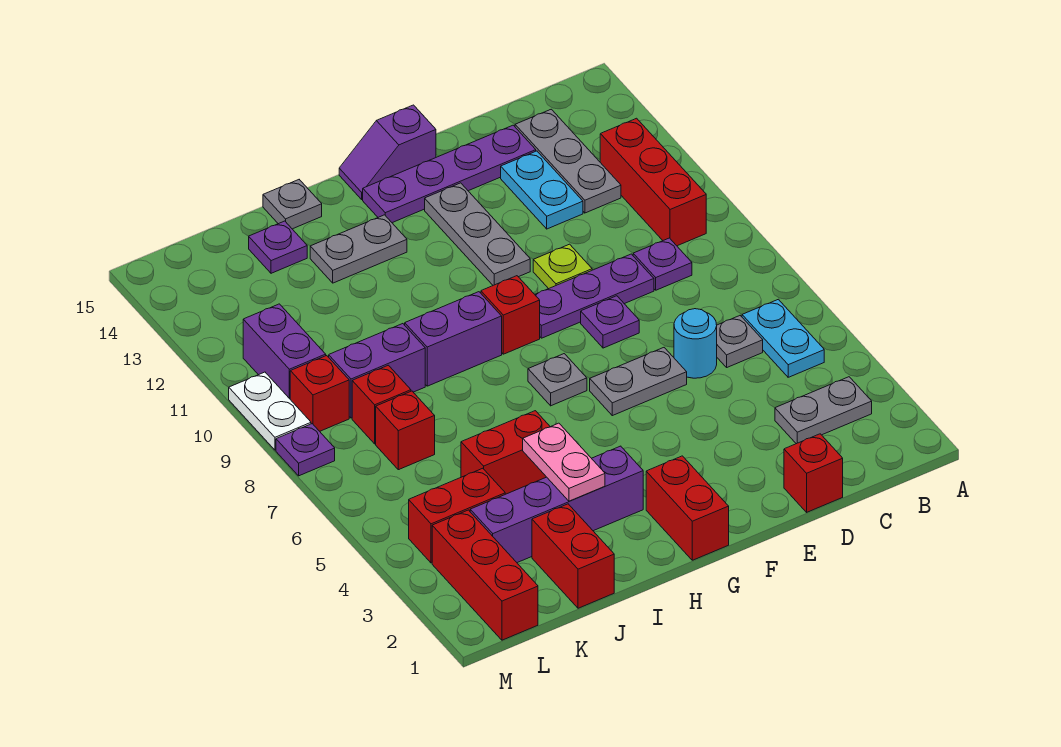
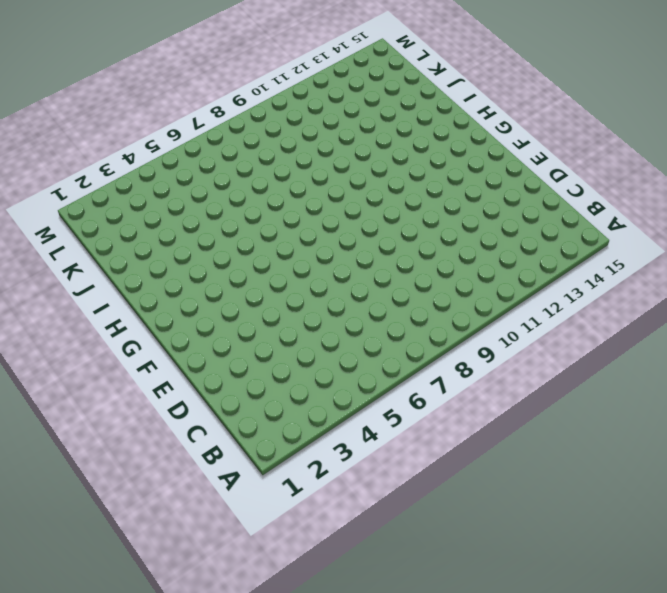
none -> grey 1x2 plate [775,377,872,444]
none -> cyan 1x2 plate [742,299,824,377]
none -> red 1x3 brick [600,118,706,246]
none -> grey 1x1 plate [717,316,763,367]

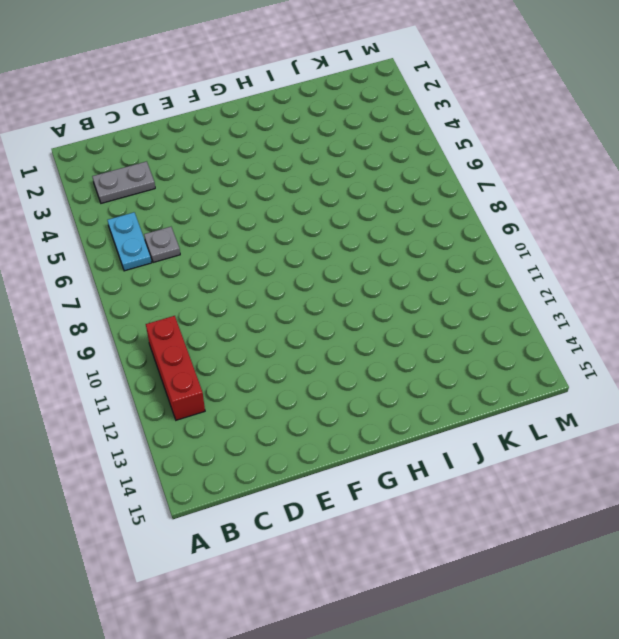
none -> purple 1x1 plate [633,238,692,290]
none -> grey 1x3 plate [515,109,621,213]
none -> red 1x1 brick [784,434,843,512]
none -> cyan 1x1 round brick [674,309,717,378]

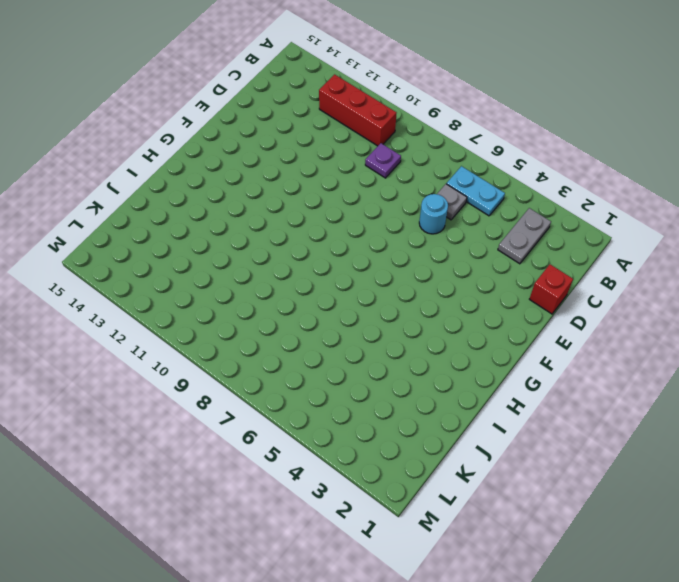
none -> grey 1x3 plate [515,109,621,213]
none -> purple 1x3 plate [535,254,654,338]
none -> cyan 1x2 plate [501,151,583,229]
none -> purple 1x4 plate [363,125,536,223]

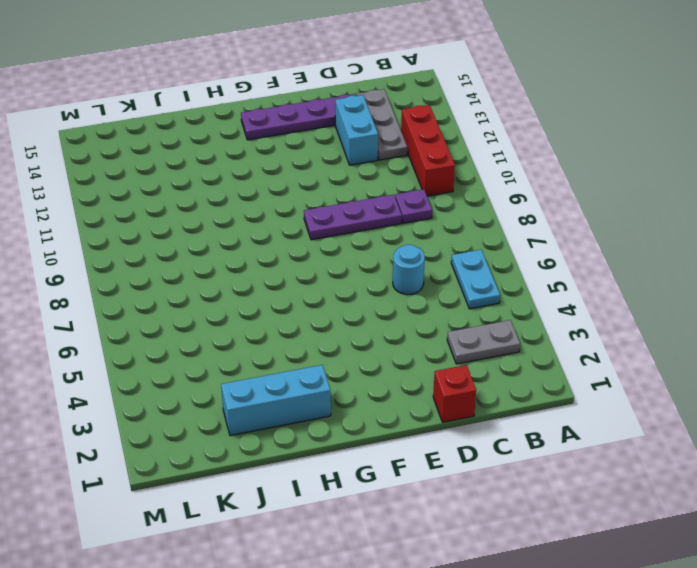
cyan 1x2 brick [335,95,378,165] -> cyan 1x2 plate [501,151,583,229]
cyan 1x3 brick [221,365,331,436] -> red 1x2 brick [532,504,614,608]
none -> grey 1x1 plate [717,316,763,367]
none -> grey 1x2 plate [590,348,687,416]
none -> purple 1x1 plate [581,296,639,348]
none -> lime 1x1 plate [533,244,592,289]

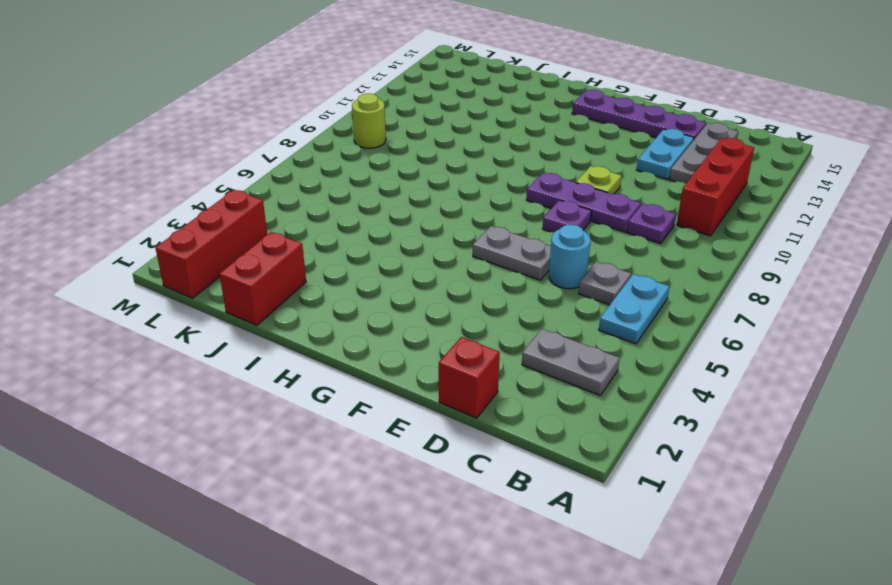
lime 1x1 round brick [352,93,386,148] -> red 1x1 brick [290,355,349,431]
none -> grey 1x3 plate [425,183,530,285]
none -> purple 1x2 slope [339,105,436,200]
none -> red 1x2 brick [646,456,729,560]
none -> grey 1x1 plate [528,354,587,406]

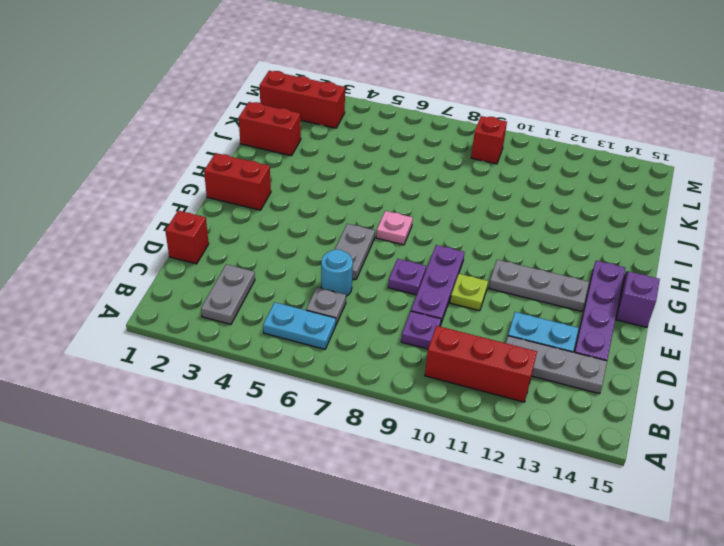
pink 1x1 plate [376,211,413,245] -> grey 1x1 plate [528,354,587,406]
none -> red 1x1 brick [481,276,540,354]
none -> purple 1x4 brick [470,446,643,563]
none -> purple 1x2 brick [405,292,502,386]
none -> grey 1x2 plate [310,215,407,283]

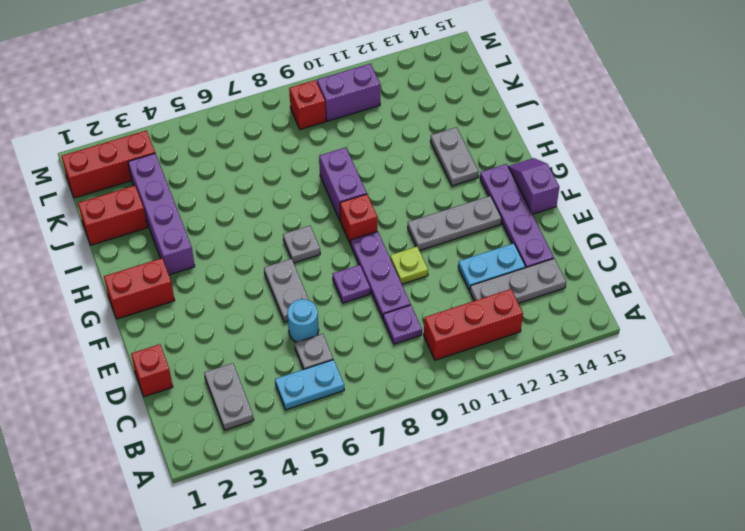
none -> red 1x2 brick [461,411,550,494]
none -> grey 1x1 plate [263,180,322,229]
none -> purple 1x2 brick [329,324,425,418]
none -> purple 1x1 plate [249,221,307,273]

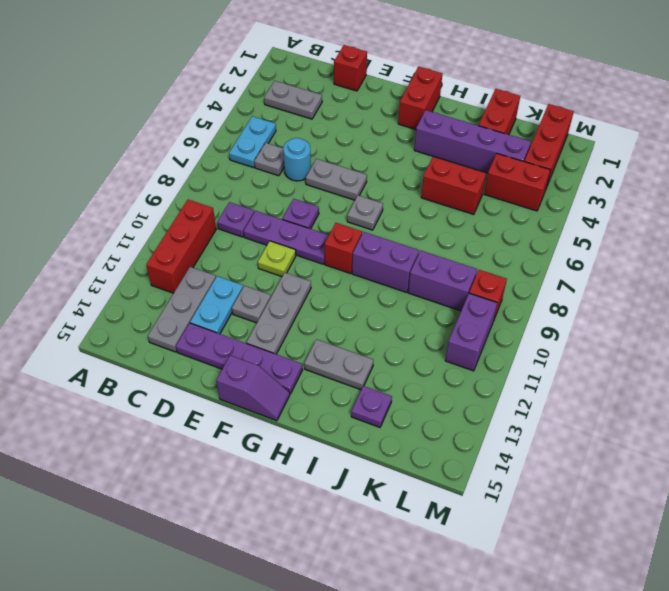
grey 1x1 plate [232,286,271,323] -> grey 1x1 plate moved to [263,180,322,229]
none -> red 1x1 brick [376,391,435,470]
none -> red 1x1 brick [352,365,411,444]
none -> purple 1x1 plate [276,424,335,476]
none -> white 1x2 plate [229,372,311,450]

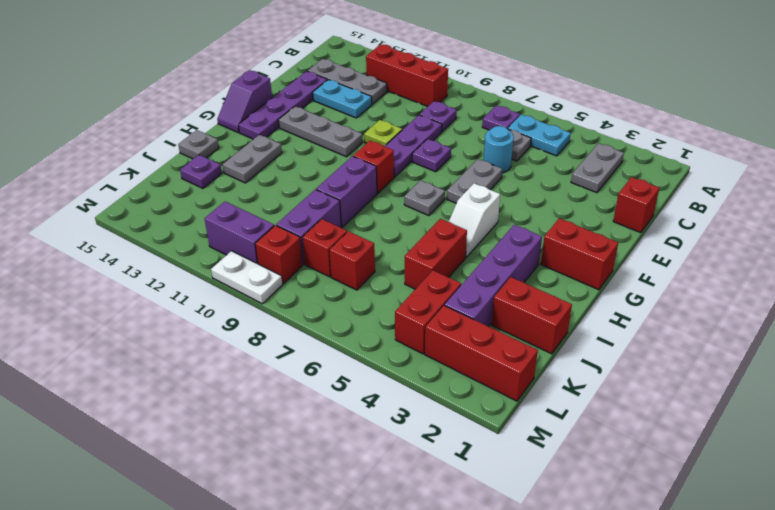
purple 1x1 plate [482,105,520,130] -> purple 1x1 plate moved to [276,424,335,476]
white 1x2 slope [449,183,500,257] -> none
none -> pink 1x2 plate [523,423,605,501]

